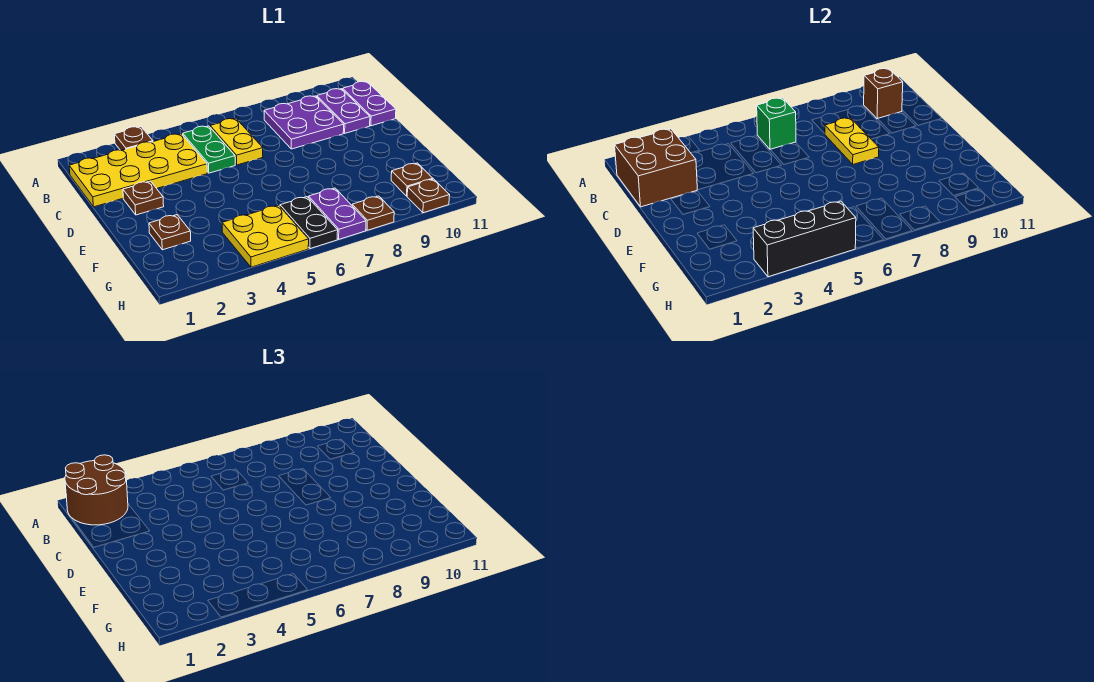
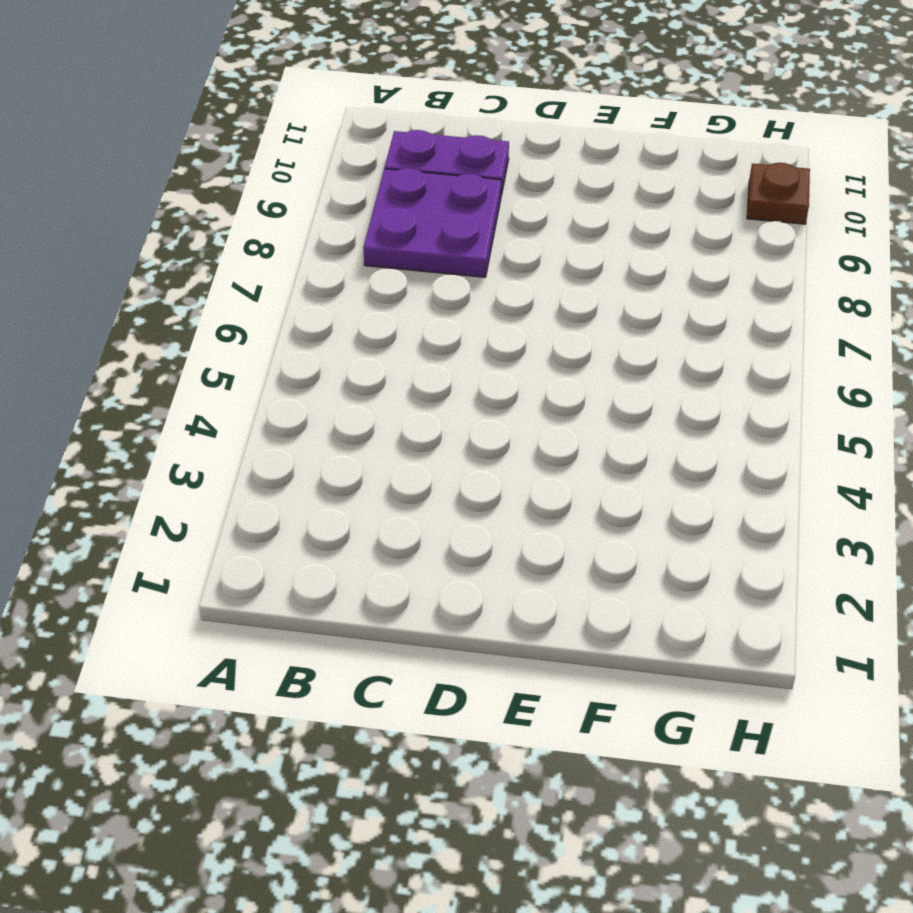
none -> brown 1x1 plate [114,127,153,151]
none -> yellow 2x4 plate [69,134,207,207]
none -> green 1x2 plate [183,126,235,173]

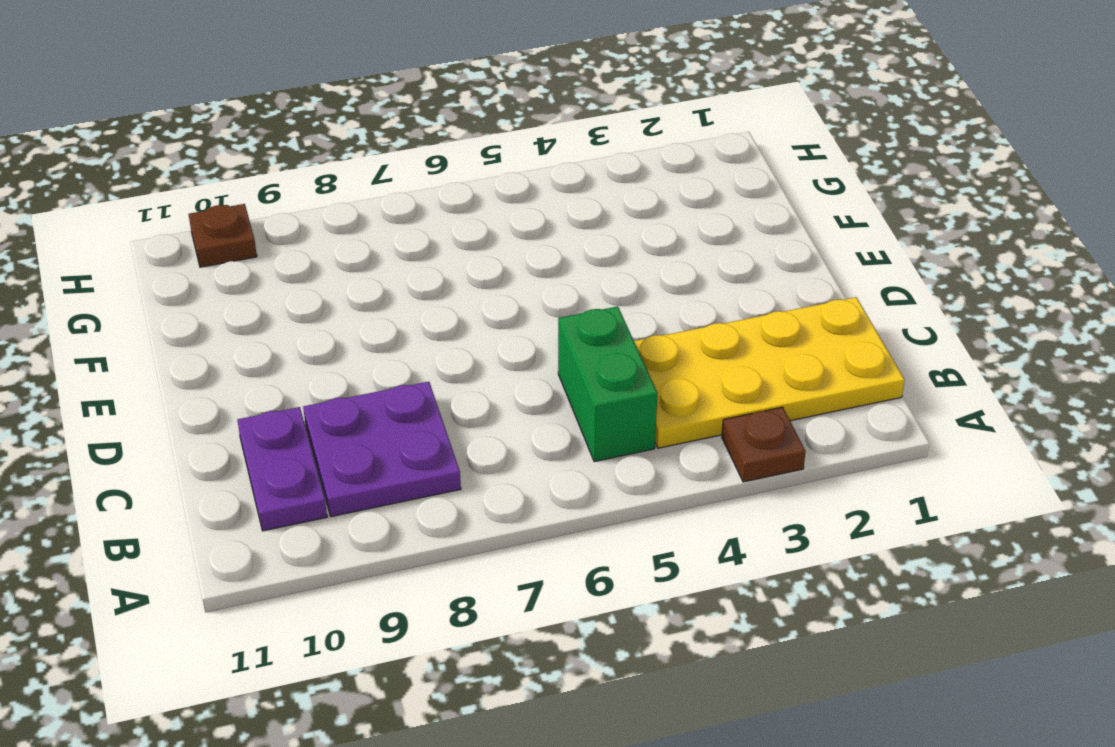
green 1x2 brick [558,306,658,462] -> green 1x2 plate [183,126,235,173]
none -> yellow 1x2 plate [210,118,263,165]
none -> purple 1x2 plate [343,82,396,126]
none -> brown 1x1 plate [123,181,164,215]

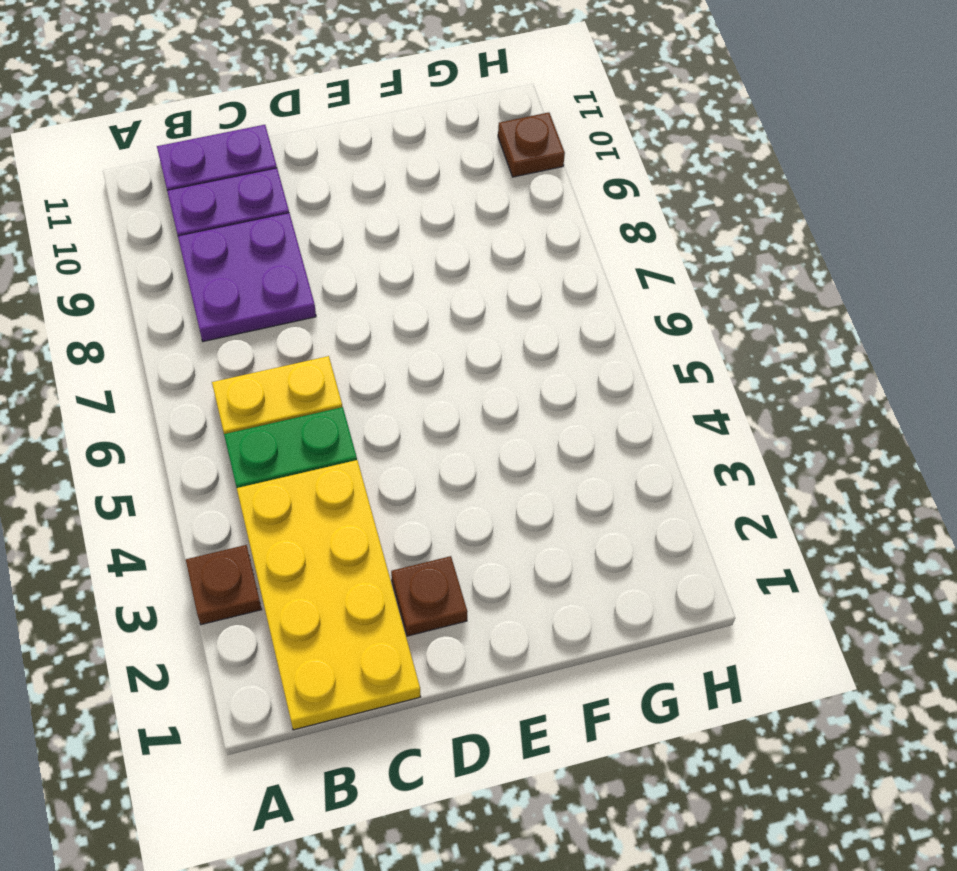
none -> brown 1x1 plate [149,215,191,250]
none -> yellow 2x2 plate [222,205,309,267]
none -> black 1x2 plate [280,197,338,249]

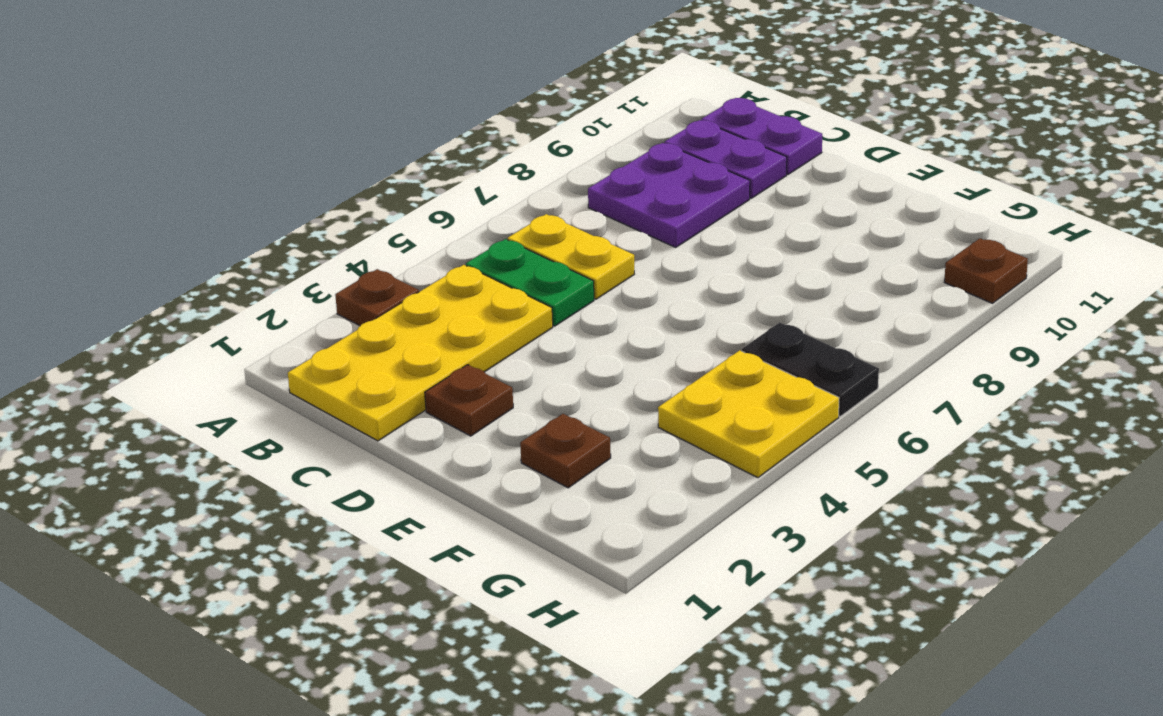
none -> purple 1x2 plate [309,188,366,239]
none -> brown 1x1 plate [391,163,433,196]
none -> brown 1x1 plate [352,196,394,230]

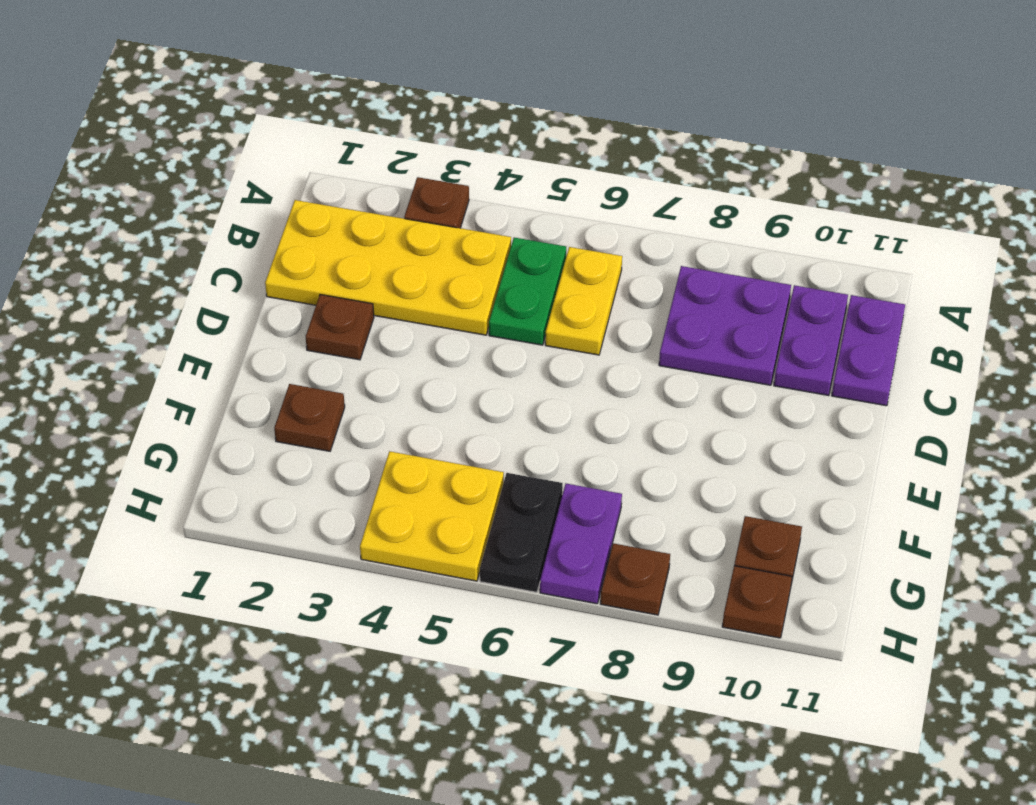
none -> brown 2x2 brick [615,129,697,207]
none -> green 1x1 brick [757,98,796,150]
none -> brown 1x1 brick [864,69,903,119]

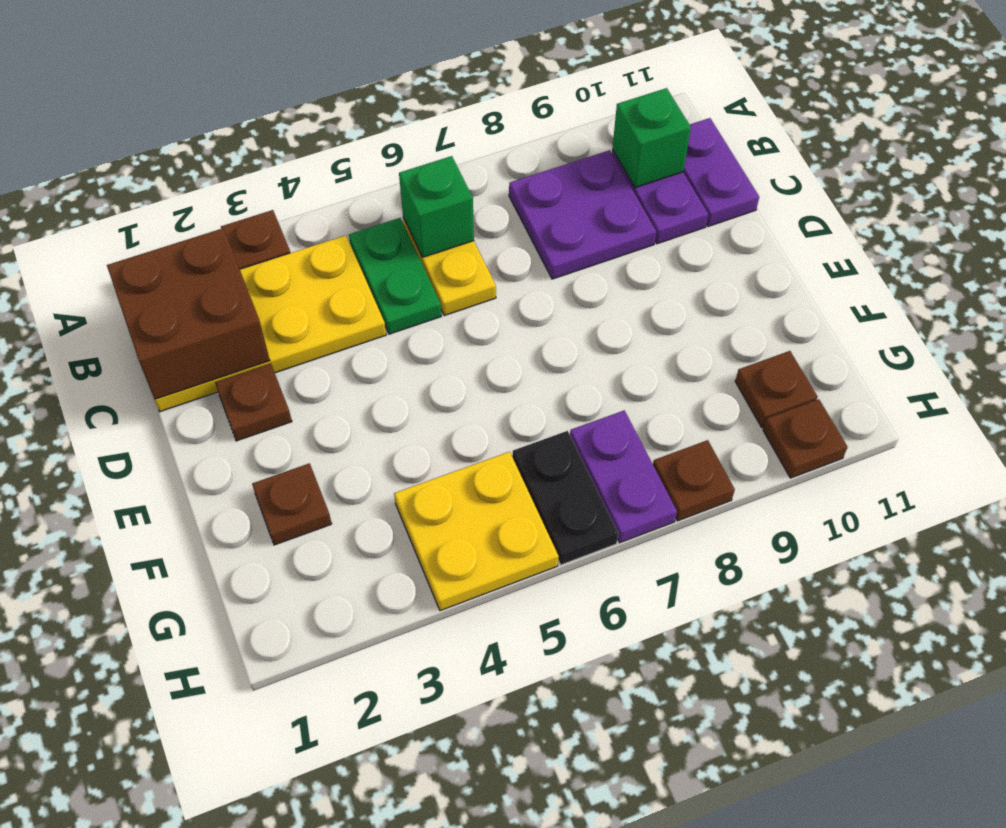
green 1x1 brick [612,88,691,188] -> brown 1x1 brick [864,69,903,119]
none -> yellow 1x2 plate [825,118,879,164]
none -> black 1x3 brick [753,201,856,277]
none -> brown 2x2 round brick [65,455,128,525]

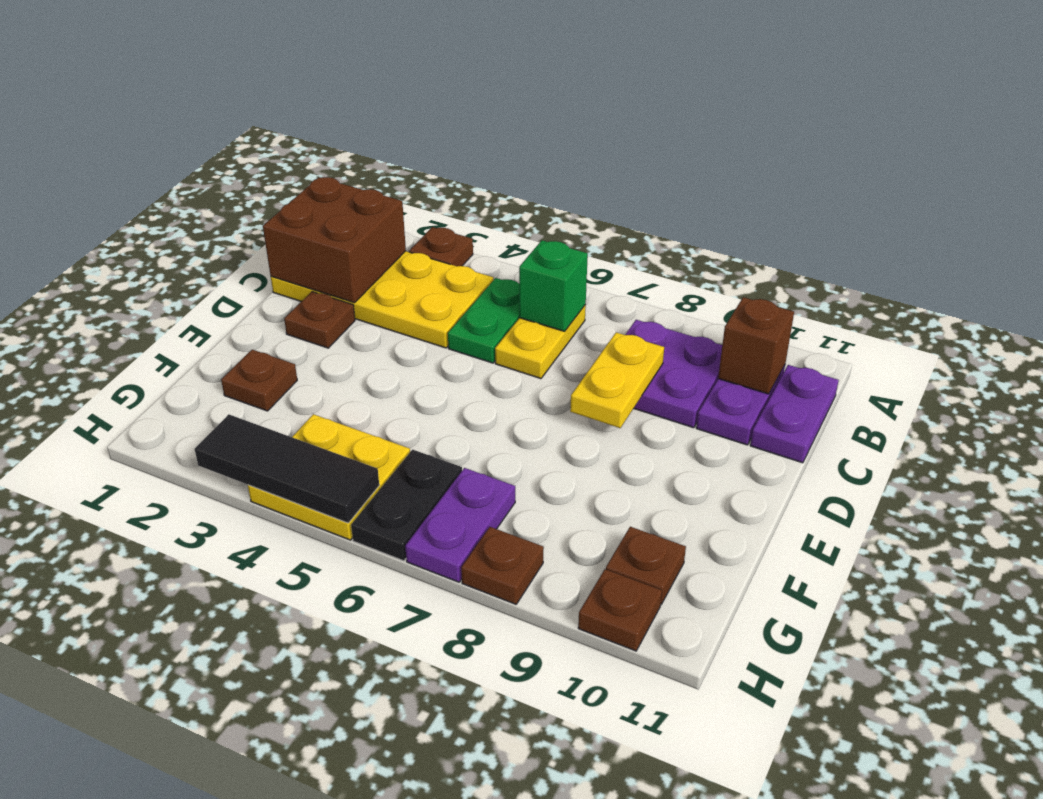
black 1x3 tile [195,414,379,523] -> black 1x3 brick [753,201,856,277]
none -> brown 2x2 round brick [65,455,128,525]

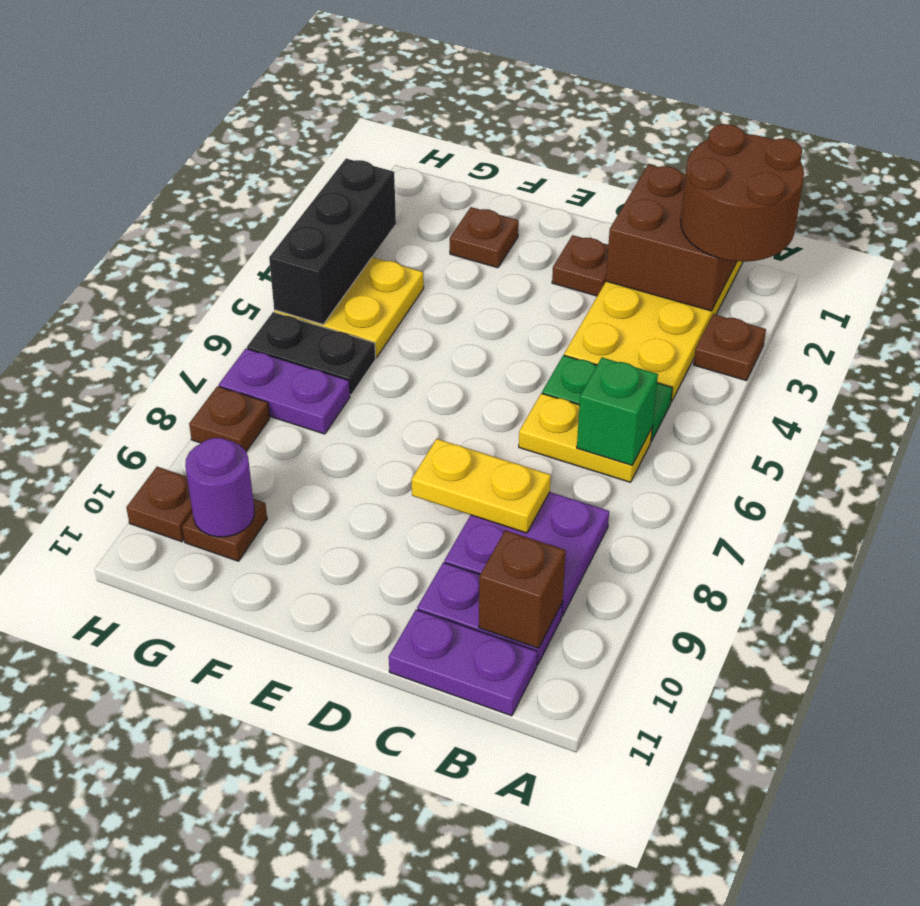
purple 1x1 round brick [185,438,254,537] -> none

